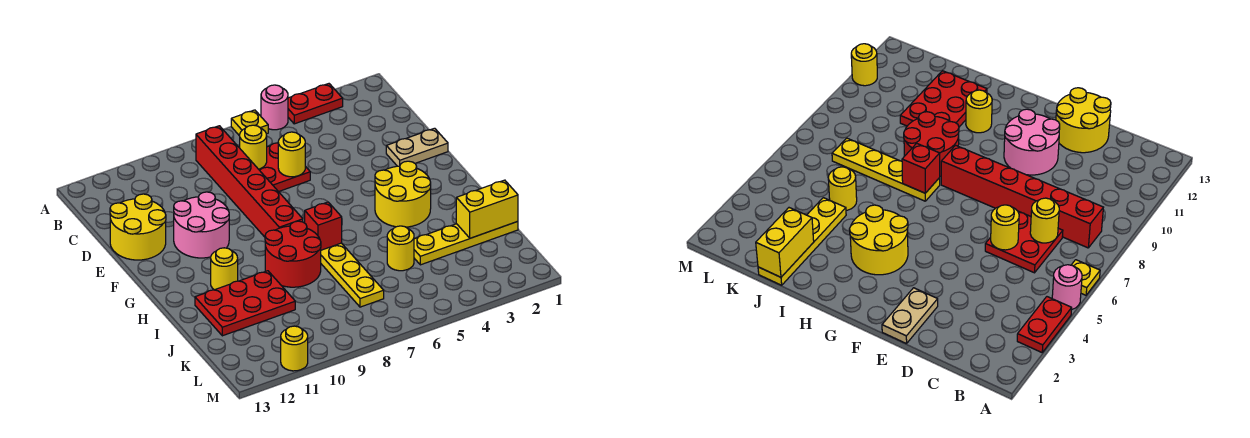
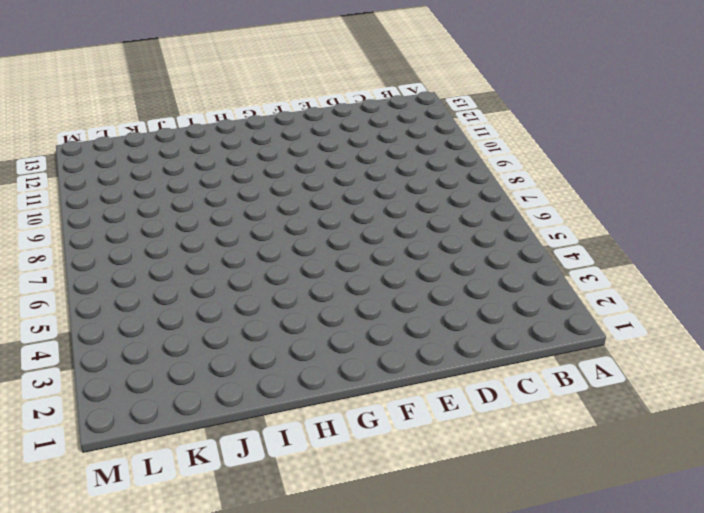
none -> red 1x2 plate [288,84,343,124]
none -> pink 1x1 round brick [261,85,288,130]
none -> yellow 1x1 plate [231,110,268,136]

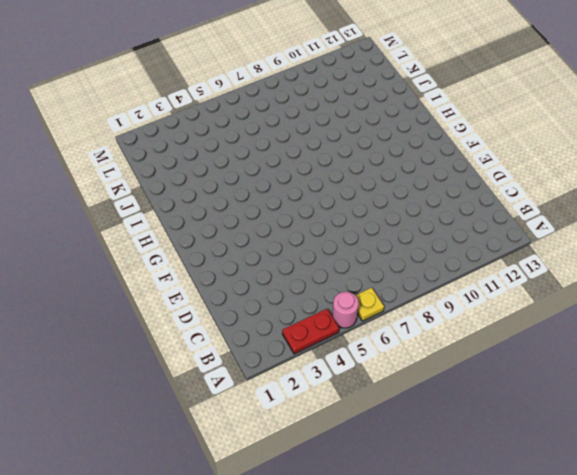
none -> red 1x6 brick [196,126,303,237]
none -> red 2x2 plate [259,143,310,192]
none -> yellow 2x2 round brick [110,194,166,260]

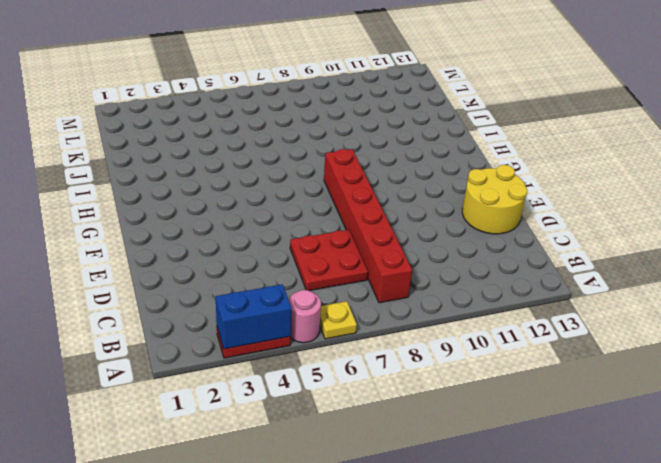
blue 1x2 brick [216,284,292,349] -> none
none -> tan 1x2 plate [386,128,448,166]
none -> pink 2x2 round brick [174,192,229,258]
none -> yellow 2x2 round brick [375,161,431,227]

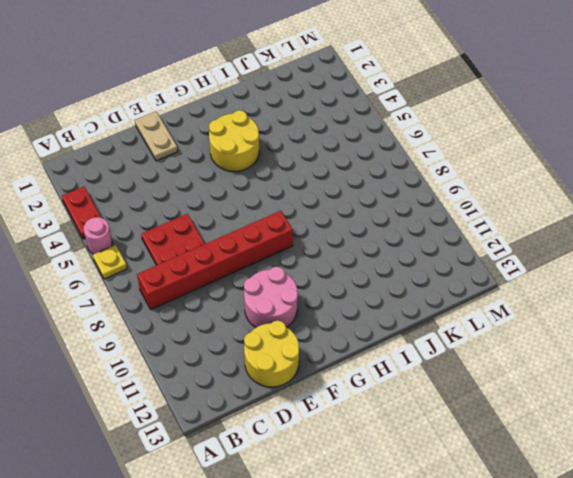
none -> yellow 1x4 plate [321,243,384,307]
none -> red 2x2 round brick [265,221,321,287]
none -> yellow 1x1 round brick [211,248,238,290]

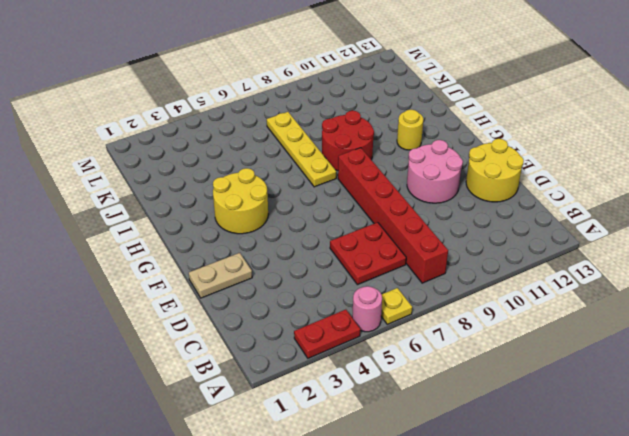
none -> red 2x3 plate [195,271,295,336]
none -> yellow 1x4 plate [414,221,518,265]
none -> yellow 1x1 round brick [387,226,414,271]

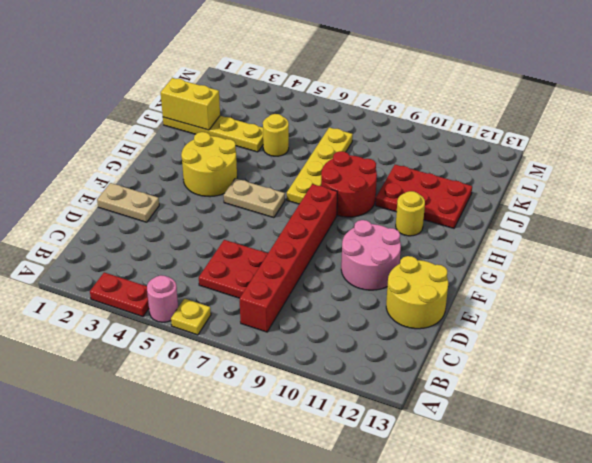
tan 1x2 plate [224,178,285,218] -> none
none -> yellow 1x1 round brick [281,326,308,371]
none -> yellow 1x1 round brick [240,125,267,169]
none -> yellow 1x1 round brick [278,132,305,177]

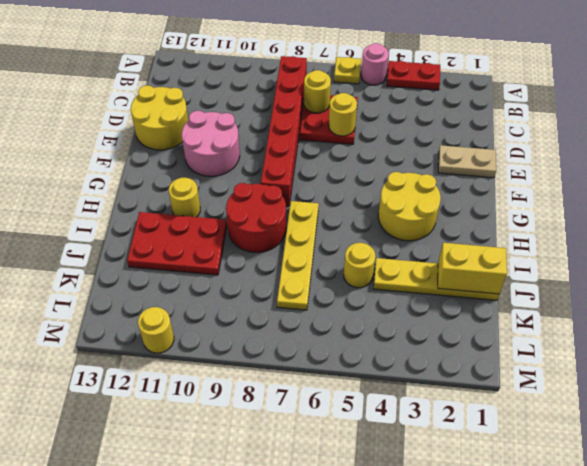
none -> red 1x1 brick [305,202,342,250]

